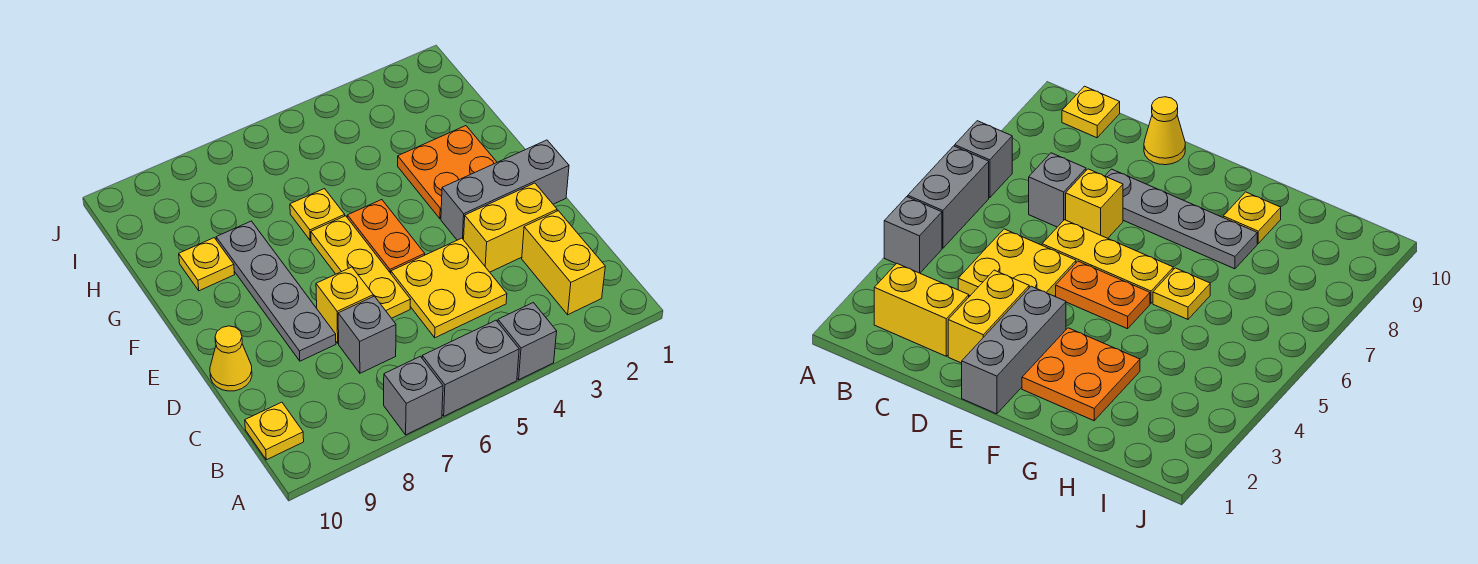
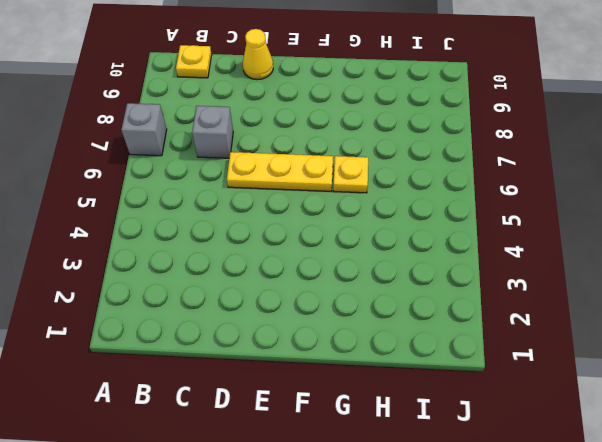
none -> grey 1x1 brick [498,303,557,380]
none -> grey 1x2 brick [422,320,519,416]
none -> yellow 1x2 brick [522,211,605,315]

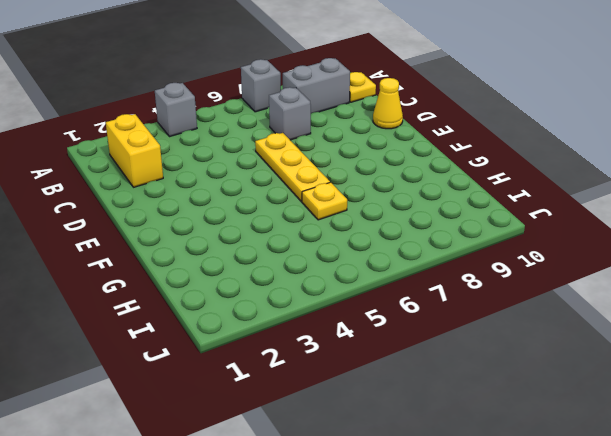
grey 1x2 brick [283,58,350,113] -> grey 1x2 brick moved to [422,320,519,416]
none -> yellow 2x2 plate [391,238,507,338]
none -> yellow 1x2 brick [464,183,557,272]
none -> yellow 1x1 brick [316,267,373,343]

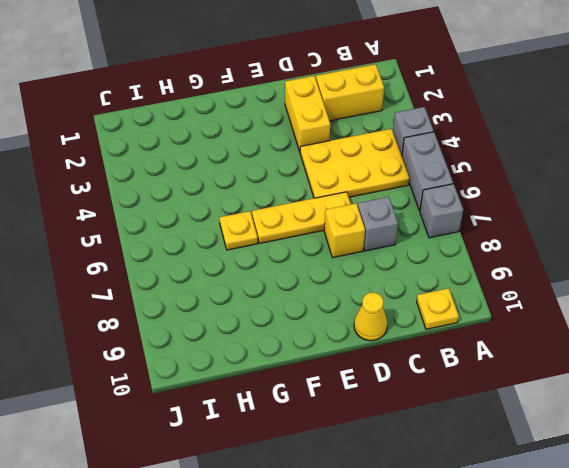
yellow 2x3 plate [300,129,409,198] -> yellow 2x2 plate [391,238,507,338]
none -> grey 1x4 plate [216,221,336,361]
none -> grey 1x3 brick [441,140,569,240]
none -> orange 1x2 plate [347,200,425,273]

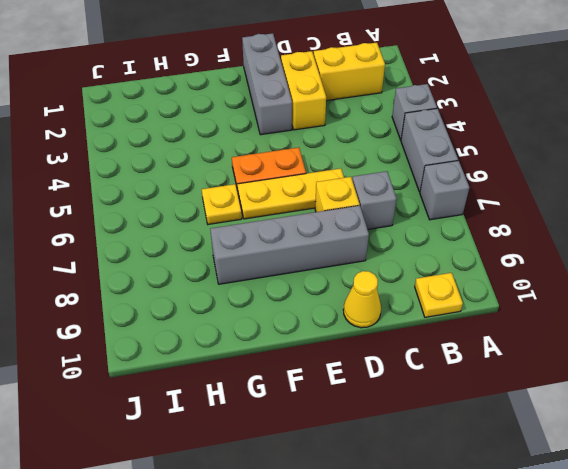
grey 1x4 brick [210,205,369,284] -> grey 1x4 plate [216,221,336,361]
none -> yellow 2x2 plate [391,238,507,338]
none -> orange 2x2 plate [398,126,497,219]
none -> yellow 1x1 plate [179,238,235,291]

